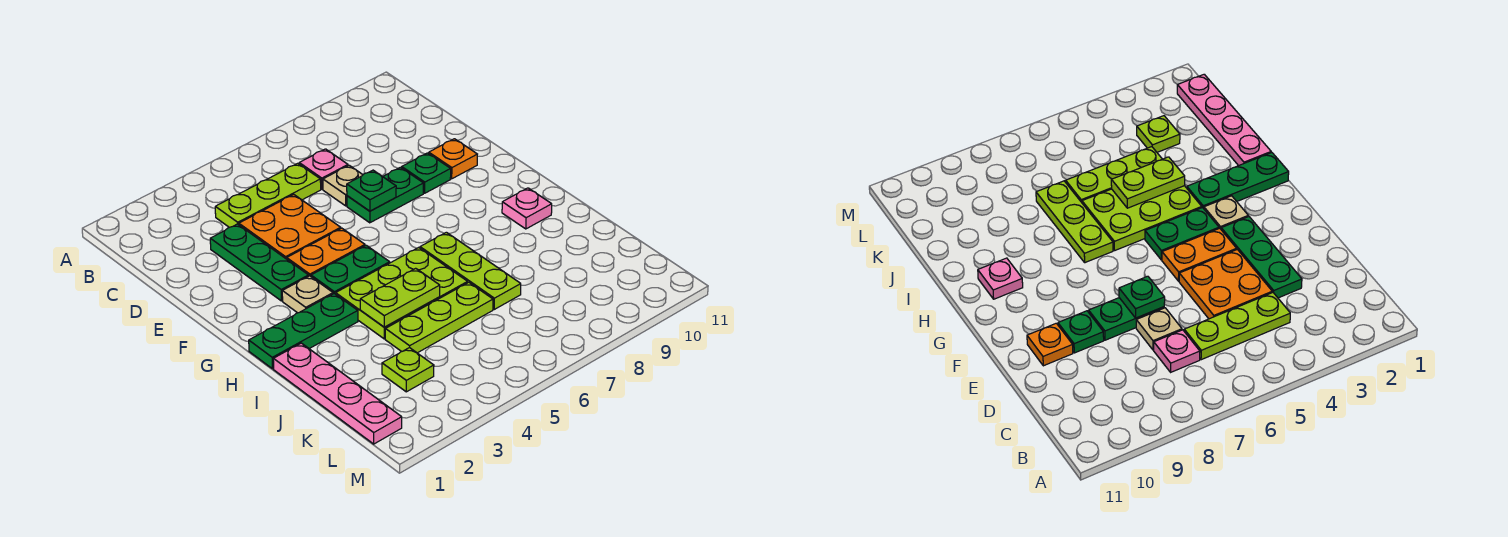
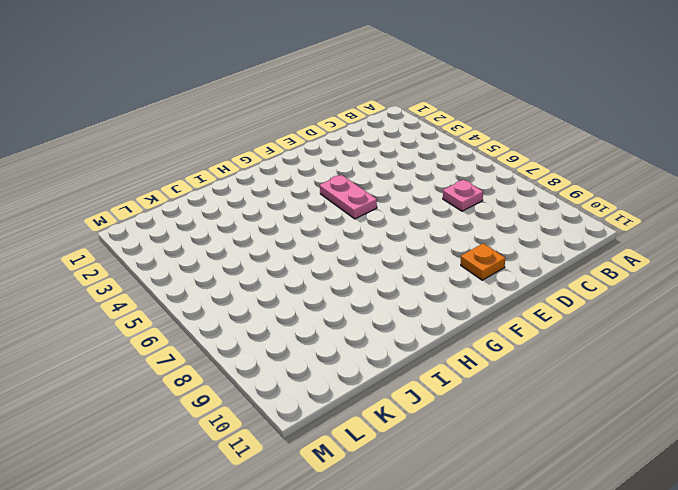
pink 1x2 plate [320,175,377,219] -> orange 1x2 plate [287,228,365,276]
none -> lime 1x3 plate [215,163,321,227]
none -> green 1x3 plate [210,224,309,301]
none -> orange 2x2 plate [239,194,341,259]

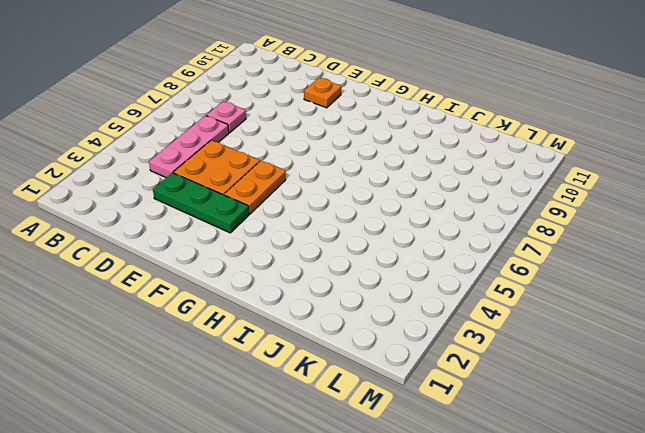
pink 1x3 plate [149,116,229,177] -> lime 1x3 plate [215,163,321,227]
none -> tan 1x1 plate [323,165,363,206]
none -> green 1x2 plate [347,167,423,223]
none -> green 1x1 plate [402,153,451,193]

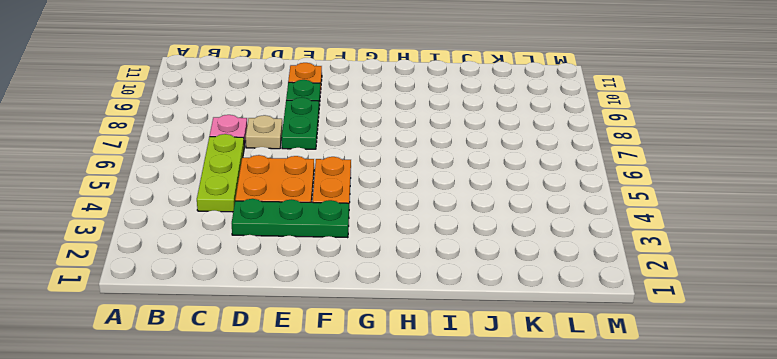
none -> tan 1x1 plate [282,276,333,313]
none -> green 1x2 plate [311,245,390,294]
none -> green 1x3 plate [249,294,358,369]

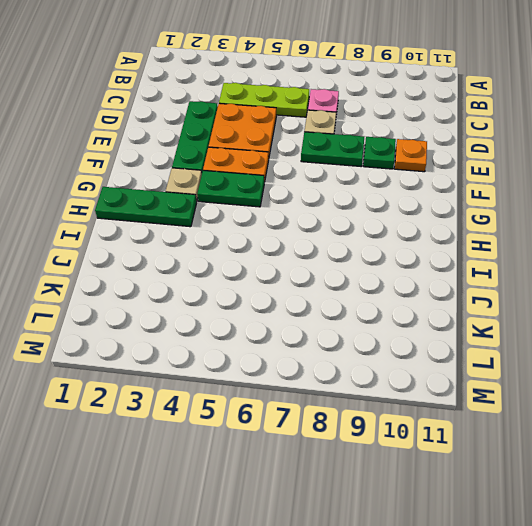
none -> lime 2x3 plate [336,247,468,339]
none -> lime 1x3 plate [420,232,521,310]
none -> pink 1x1 plate [502,188,552,229]

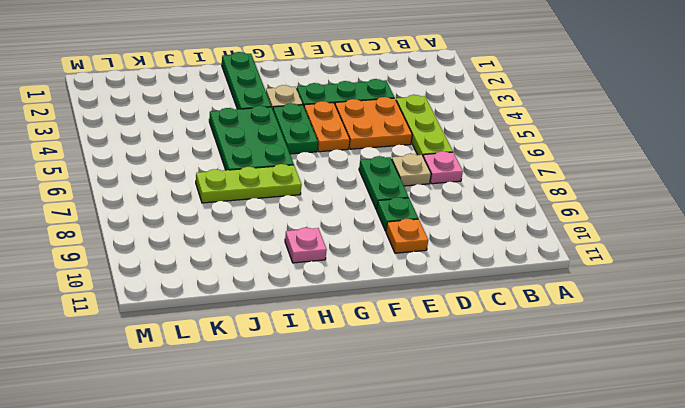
green 2x3 plate [209,106,294,170] -> lime 2x3 plate [336,247,468,339]
none -> pink 1x4 plate [273,343,402,444]
none -> lime 1x3 plate [385,282,493,353]
none -> lime 1x1 plate [382,348,434,392]

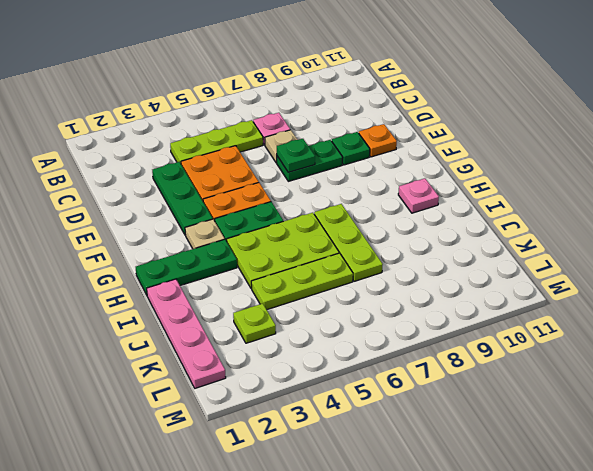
none -> lime 1x2 plate [360,268,440,327]

